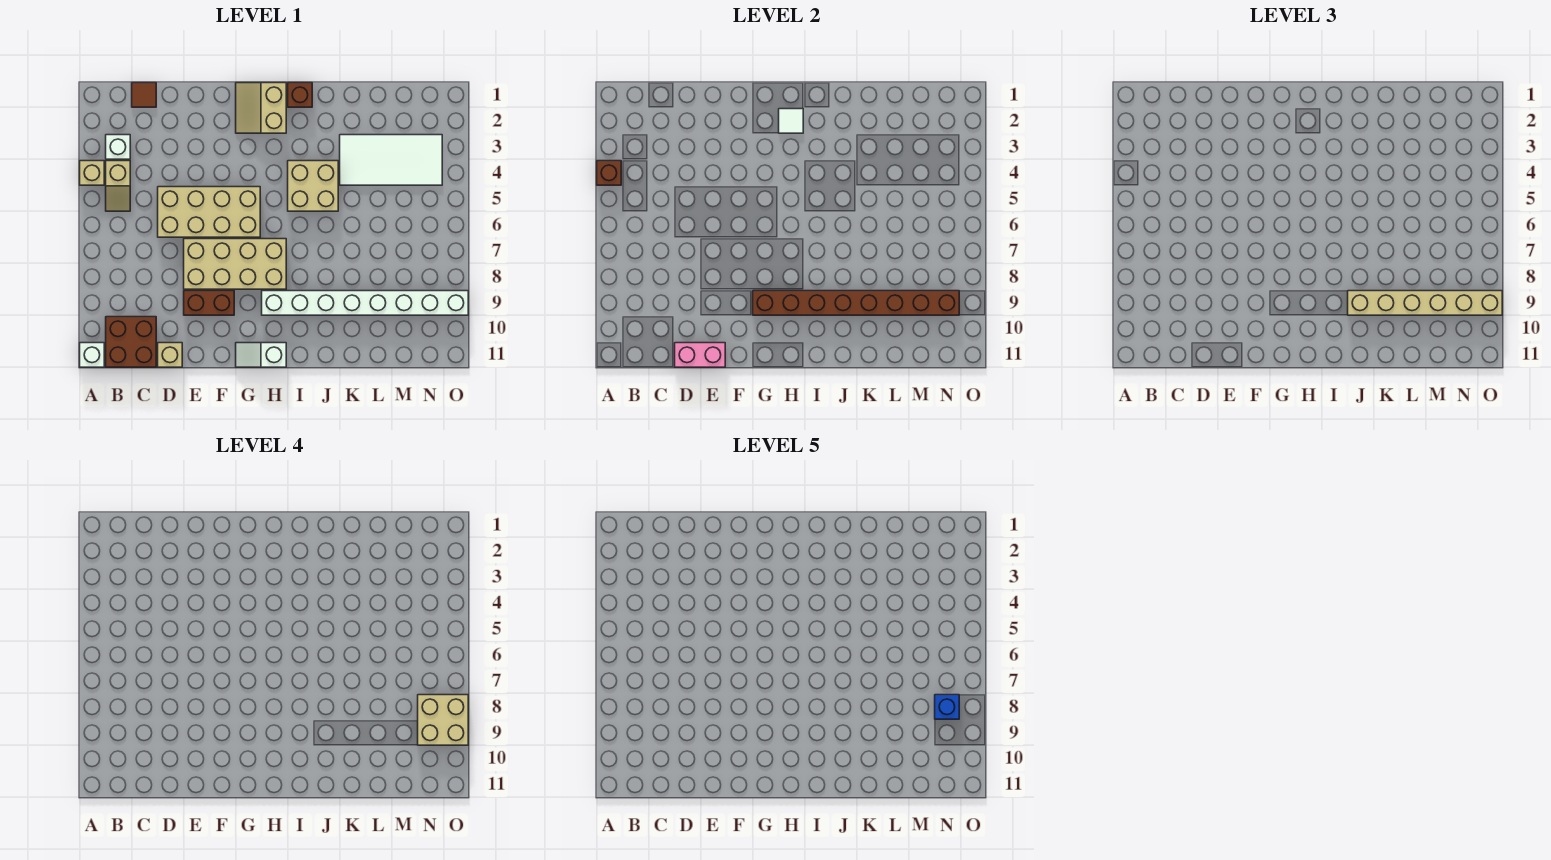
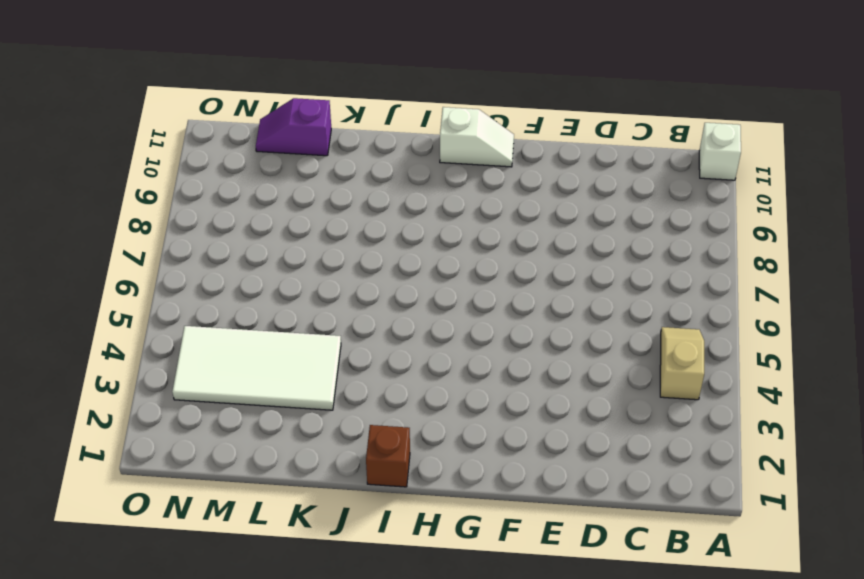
purple 1x2 slope [256,98,331,156] -> none
none -> tan 1x1 brick [80,161,104,185]
none -> white 1x1 brick [106,135,130,159]
none -> brown 2x2 brick [106,317,156,367]

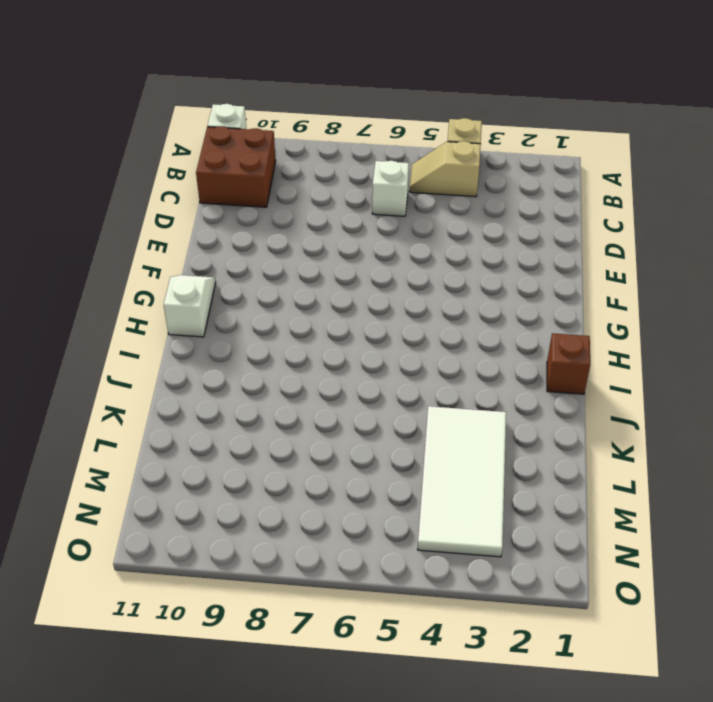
white 1x1 brick [372,161,409,216] -> white 1x1 brick moved to [106,135,130,159]
none -> brown 1x1 tile [132,83,156,107]
none -> tan 2x4 brick [158,187,260,237]
none -> tan 1x1 brick [158,343,182,367]

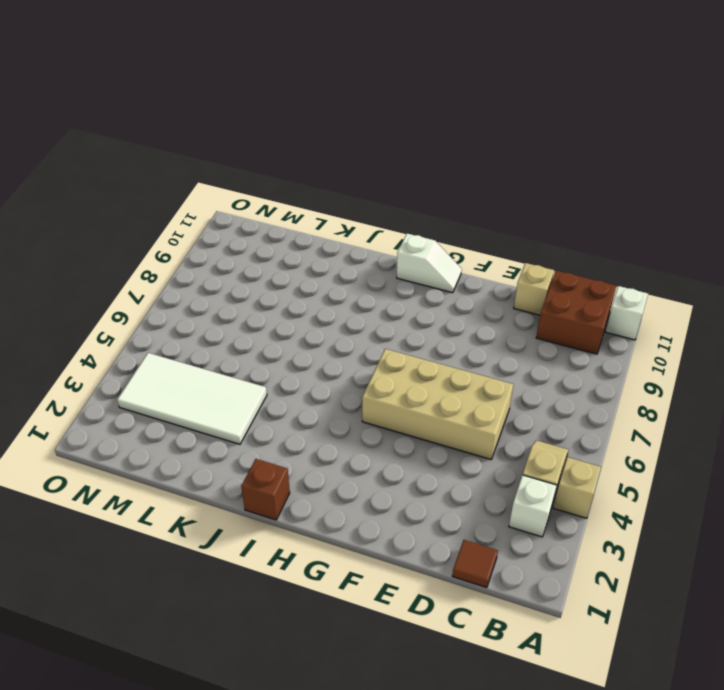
none -> tan 2x4 brick [184,239,286,289]
none -> brown 1x2 brick [184,291,234,315]
none -> tan 2x2 slope [236,83,286,133]

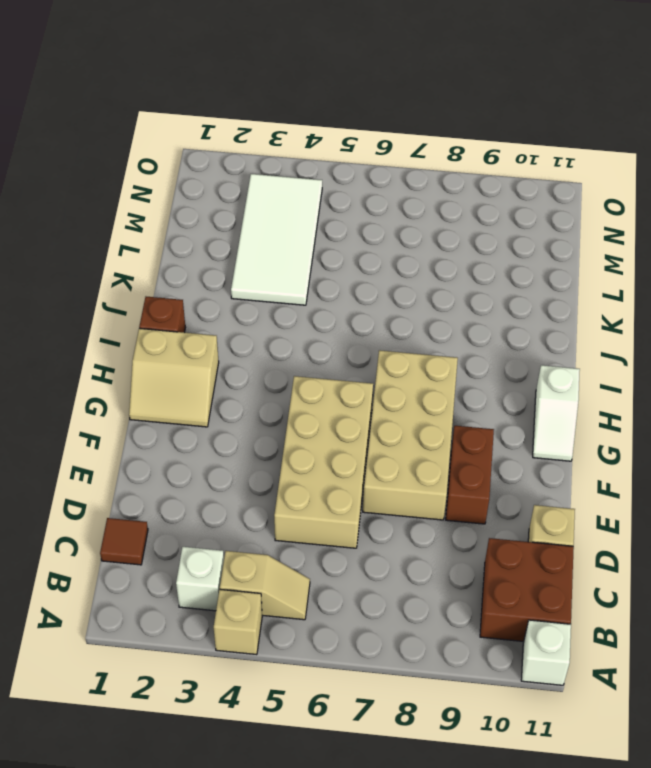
none -> white 1x8 brick [262,291,468,315]
none -> tan 2x2 brick [288,161,338,211]
none -> brown 1x1 brick [597,161,621,185]

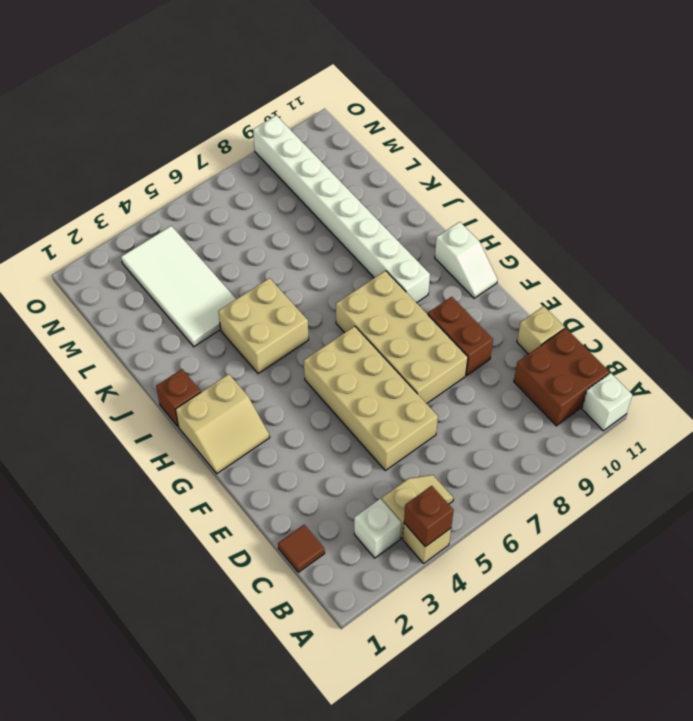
none -> pink 1x2 brick [675,343,725,367]
none -> brown 1x8 brick [753,291,959,315]
none -> white 1x1 tile [779,109,803,133]

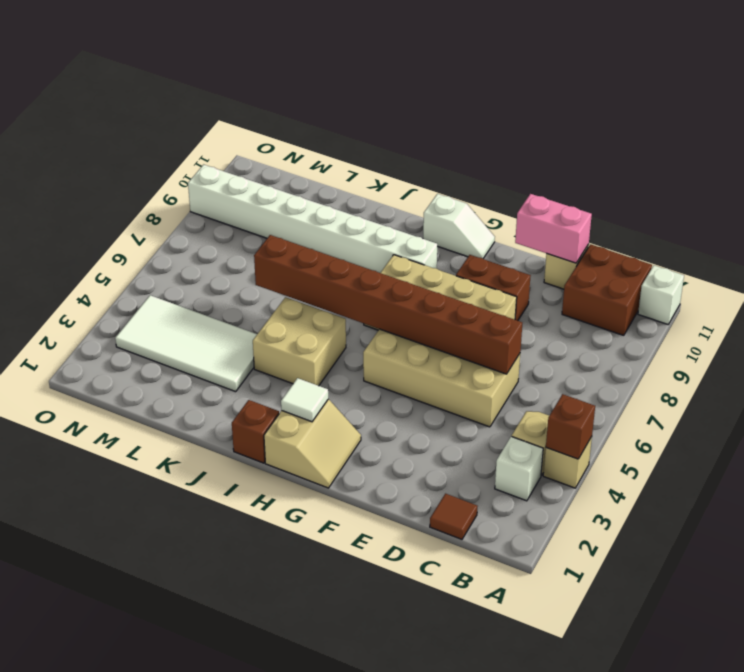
brown 1x8 brick [254,235,522,374] -> brown 1x8 brick moved to [753,291,959,315]
none -> tan 1x6 brick [1348,291,1502,315]
none -> tan 2x2 brick [418,695,468,745]
none -> blue 1x1 brick [935,695,959,719]

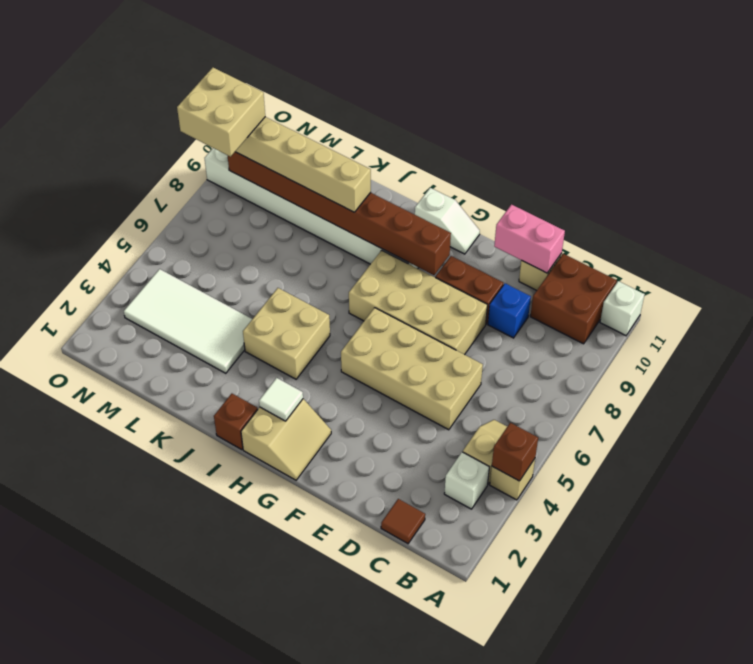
blue 1x1 brick [488,283,531,338] -> blue 1x1 brick moved to [935,695,959,719]

